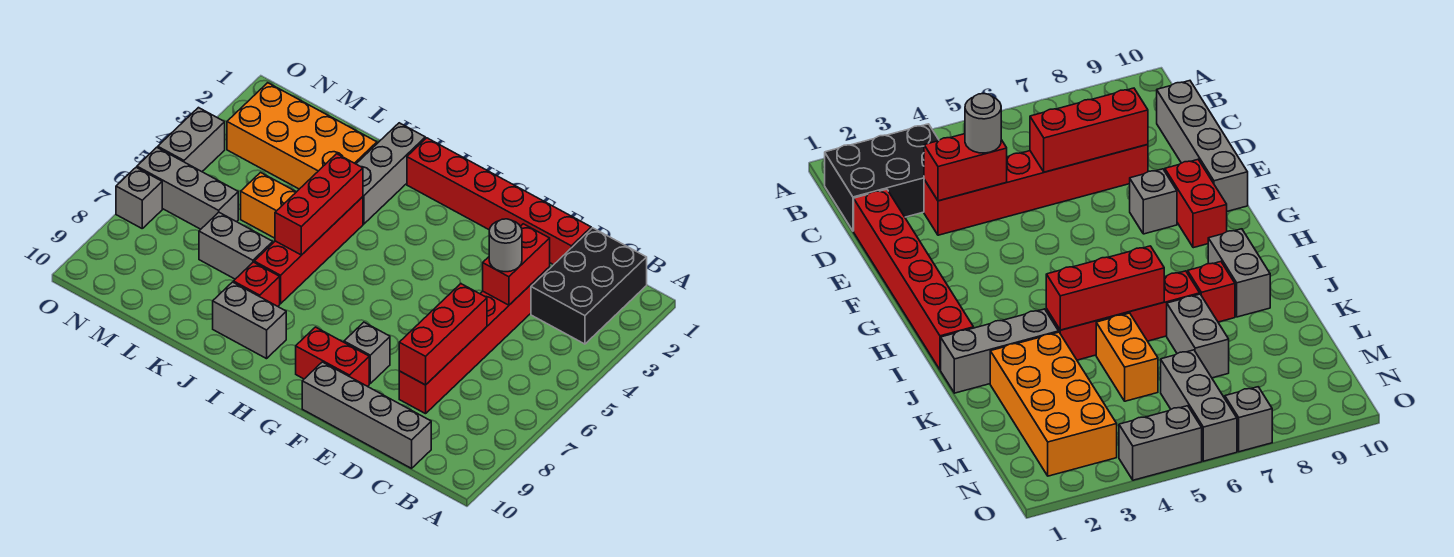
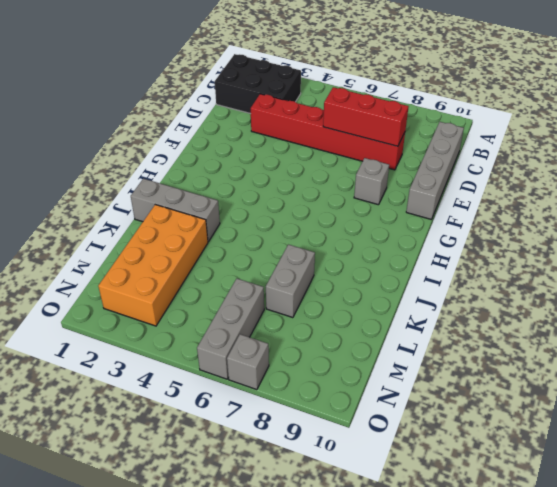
none -> red 1x6 brick [407,138,591,265]
none -> red 1x2 brick [296,327,369,386]
none -> grey 1x2 brick [213,282,286,359]

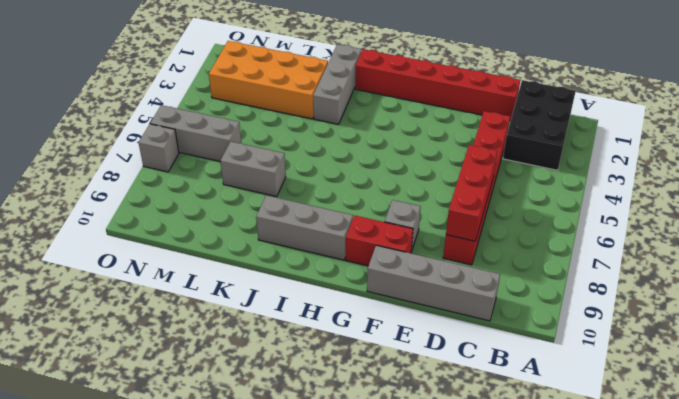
grey 1x3 brick [256,195,353,260] -> grey 1x2 brick [213,282,286,359]
none -> red 1x4 brick [254,197,363,304]
none -> red 1x1 brick [233,262,280,306]
none -> orange 1x2 brick [241,173,296,238]

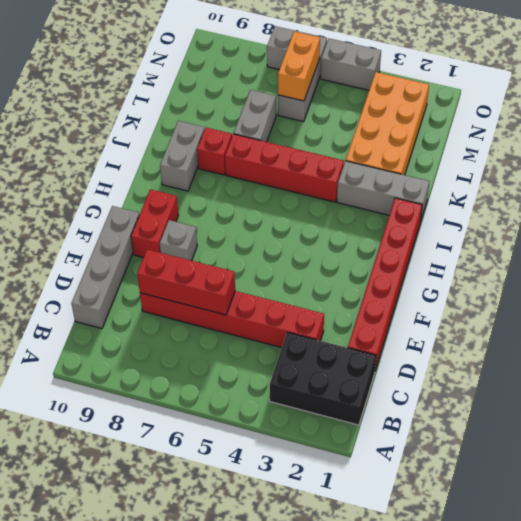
orange 1x2 brick [278,31,320,101] -> orange 1x2 brick moved to [241,173,296,238]
none -> red 1x2 brick [483,224,550,305]
none -> red 1x3 brick [275,154,363,255]
none -> grey 1x1 round brick [489,219,522,272]

